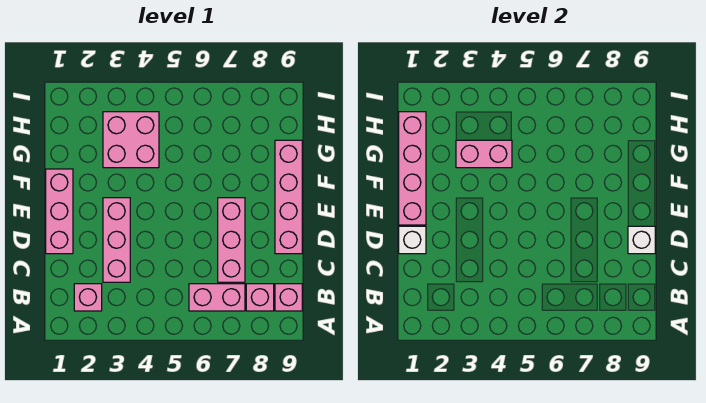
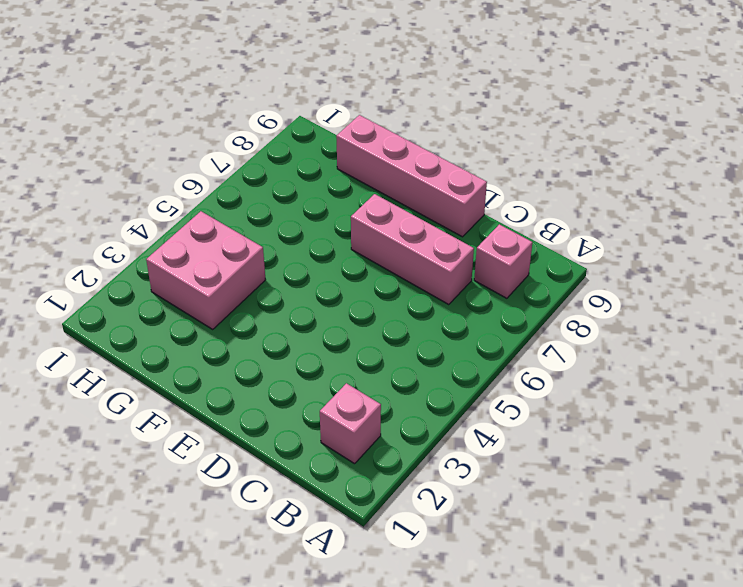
none -> pink 1x2 brick [189,284,245,311]
none -> pink 1x1 brick [275,284,302,311]
none -> pink 1x3 brick [103,198,130,282]

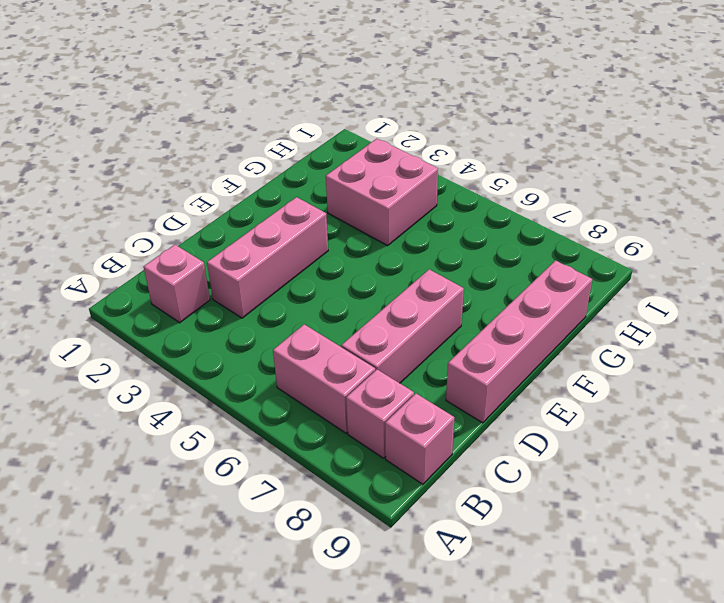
none -> pink 1x3 brick [46,169,73,254]
none -> white 1x1 brick [399,226,426,254]
none -> white 1x1 brick [628,226,655,254]

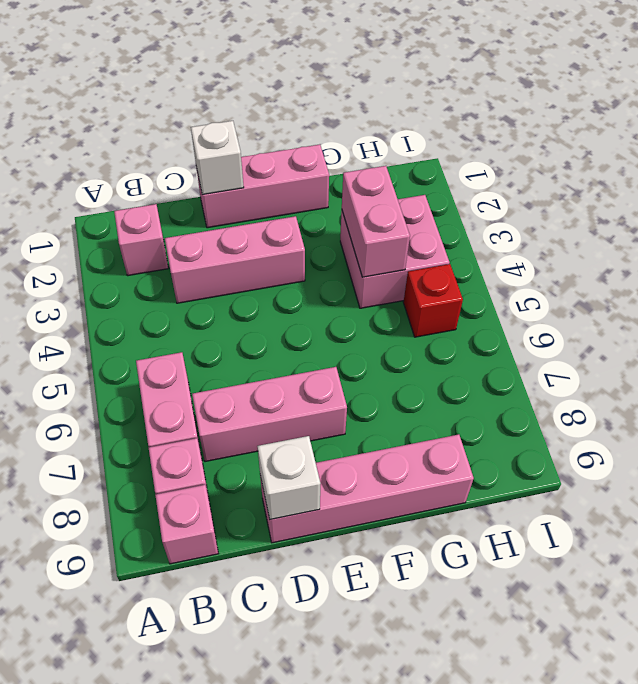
red 1x1 brick [403,264,463,337] -> none
none -> pink 1x4 brick [399,112,426,225]

